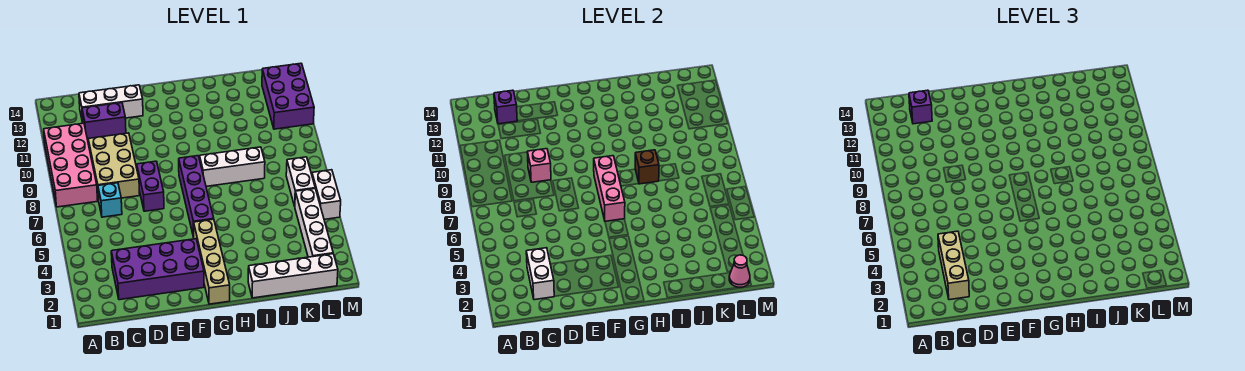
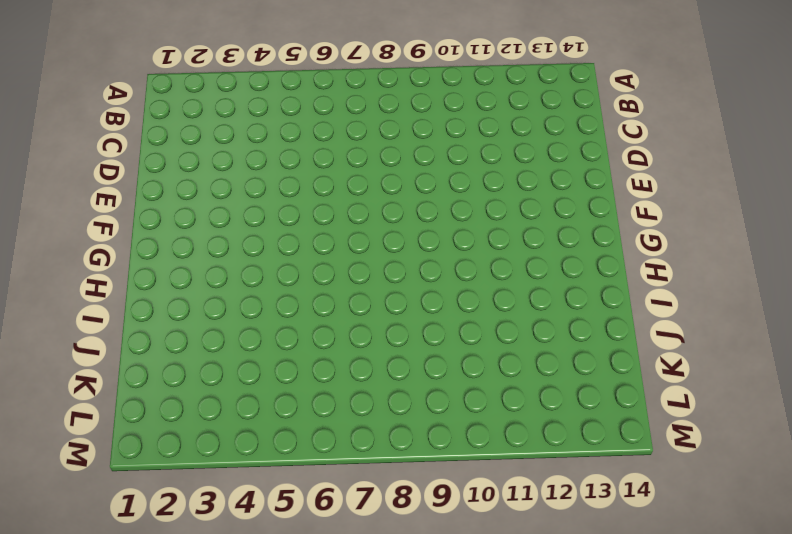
none -> pink 2x4 brick [44,123,98,207]
none -> purple 2x4 brick [111,239,204,300]
none -> cyan 1x1 brick [98,183,122,217]

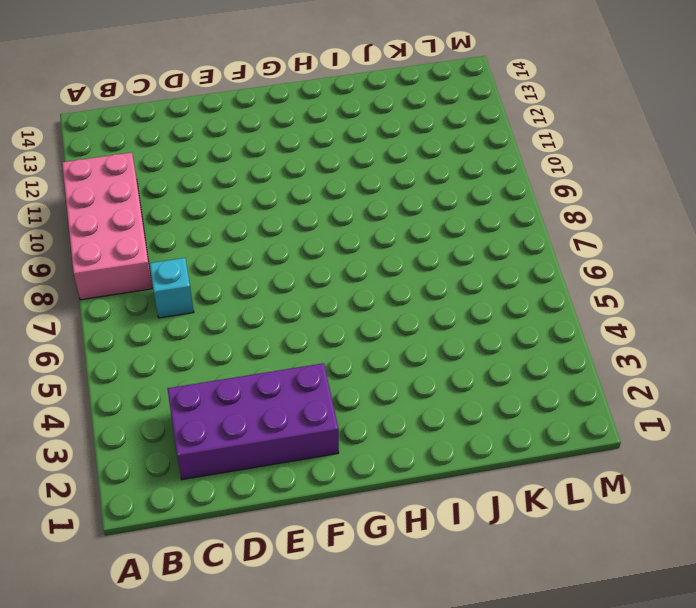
none -> tan 2x3 brick [88,133,140,201]
none -> purple 1x2 brick [82,103,126,139]
none -> white 1x3 brick [79,85,143,122]

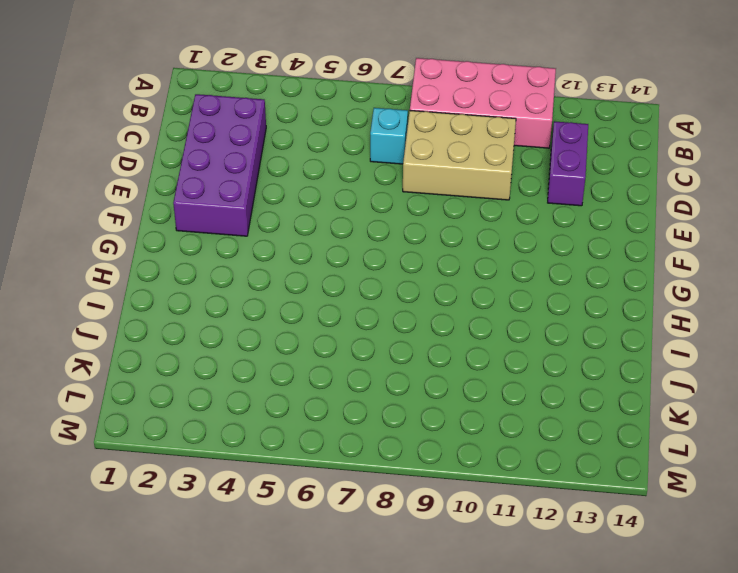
none -> white 1x3 brick [79,85,143,122]
none -> purple 1x2 brick [137,161,164,211]
none -> tan 1x4 brick [194,219,230,304]

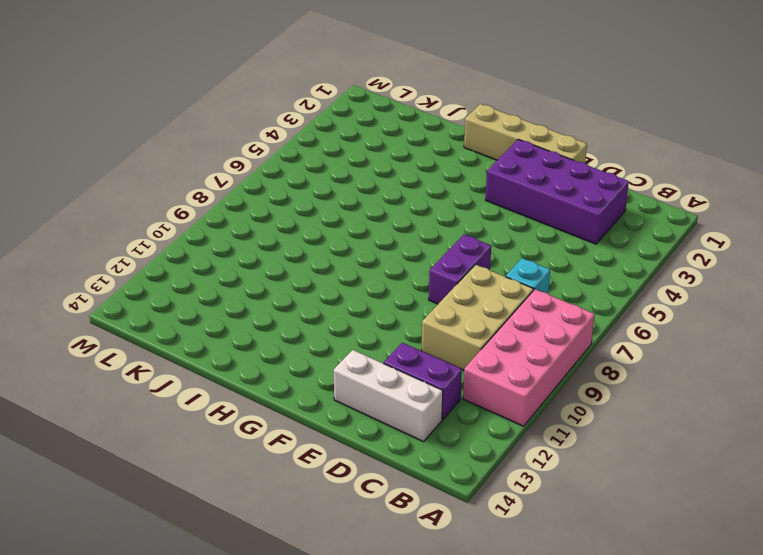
tan 1x4 brick [464,104,587,163] -> tan 1x4 brick turned to [194,219,230,304]
none -> purple 1x4 brick [179,156,214,237]
none -> white 1x3 brick [200,147,265,186]
none -> white 1x4 brick [248,254,338,298]

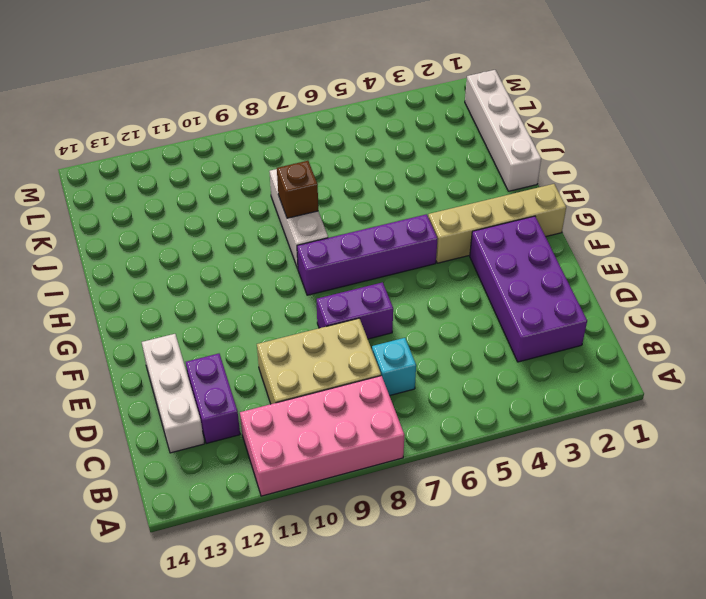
none -> white 1x4 brick [295,189,333,257]
none -> white 1x2 brick [286,157,315,206]
none -> purple 2x3 brick [262,63,314,129]

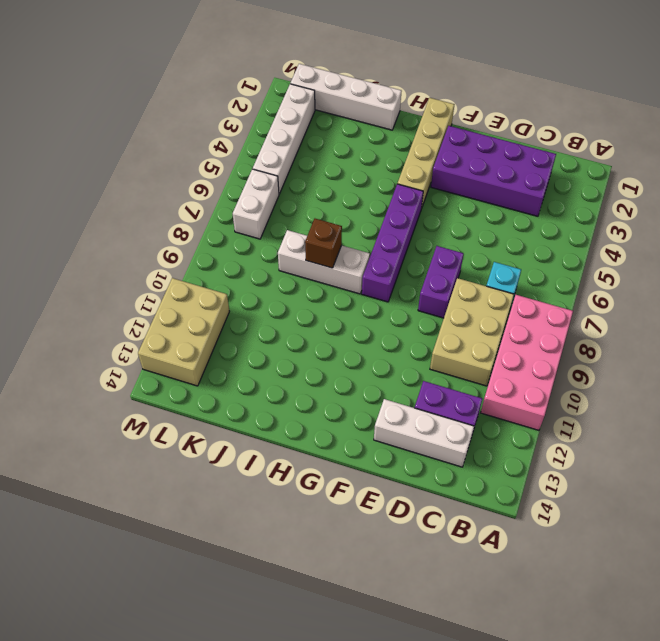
tan 2x3 brick [138,278,230,386] -> purple 2x3 brick [262,63,314,129]
none -> white 1x2 brick [312,170,341,219]
none -> white 1x2 brick [526,248,554,300]
none -> purple 1x1 brick [494,90,517,124]

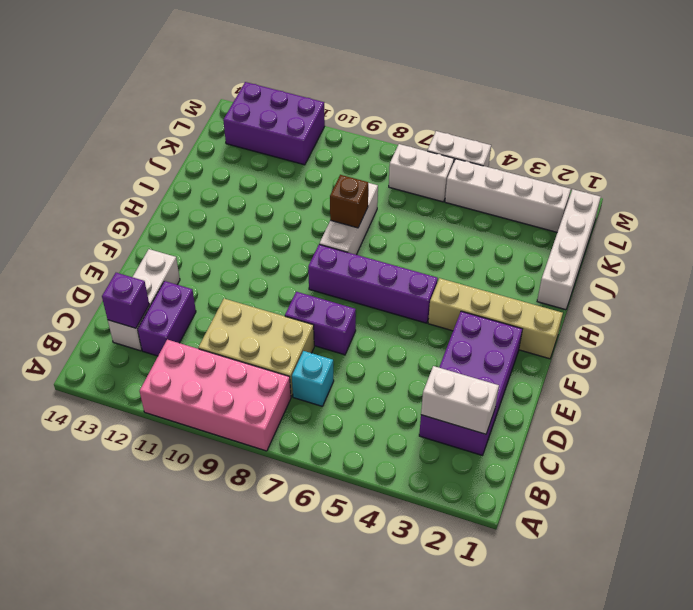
none -> pink 1x1 brick [527,149,551,182]
none -> pink 1x3 brick [594,156,625,221]
none -> pink 1x1 cone [729,255,750,287]

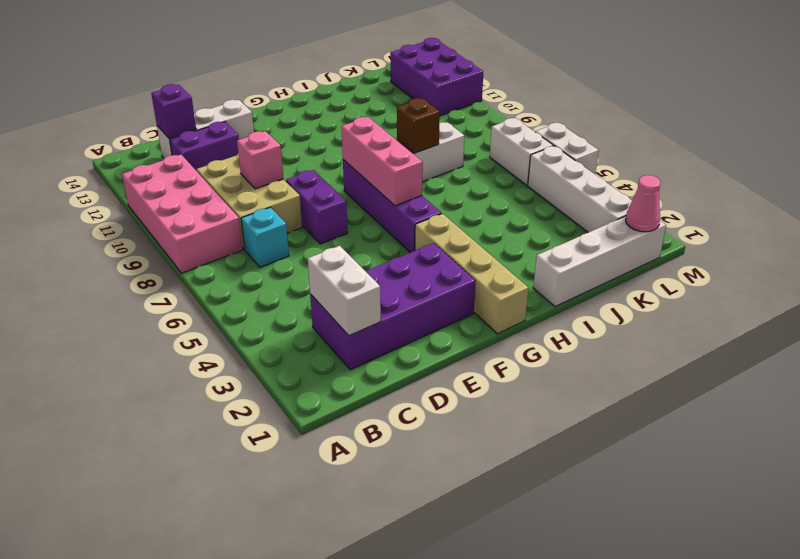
none -> tan 1x3 brick [938,231,969,300]
none -> purple 1x1 brick [909,90,932,124]

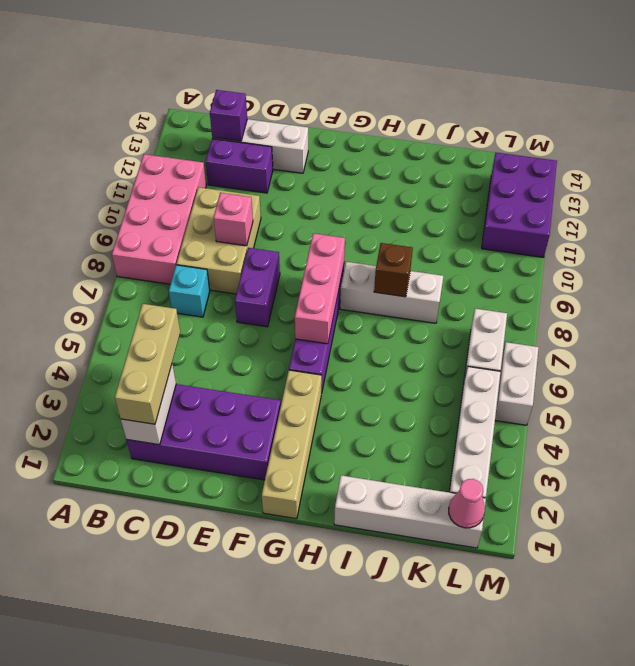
none -> purple 1x1 brick [909,90,932,124]

